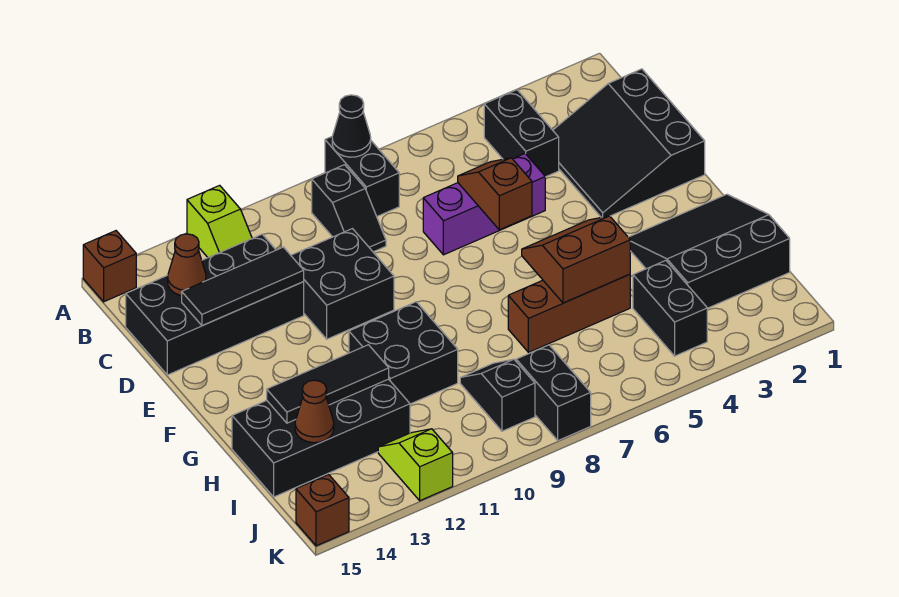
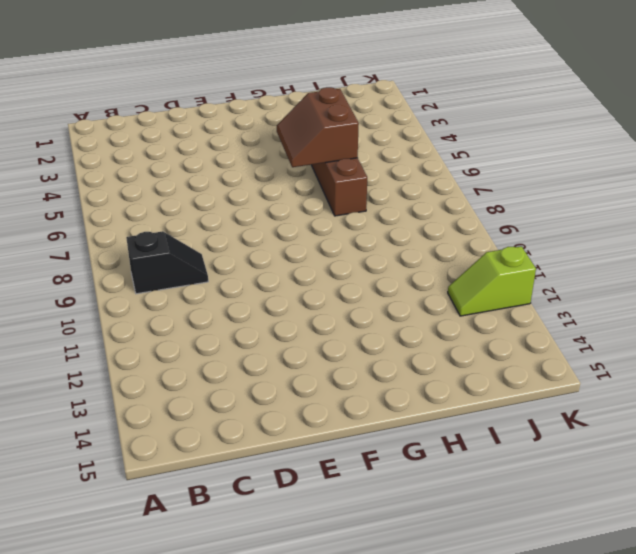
none -> black 1x2 brick [325,137,399,216]
none -> lime 1x2 slope [187,185,252,258]
none -> brown 1x1 brick [83,231,136,302]

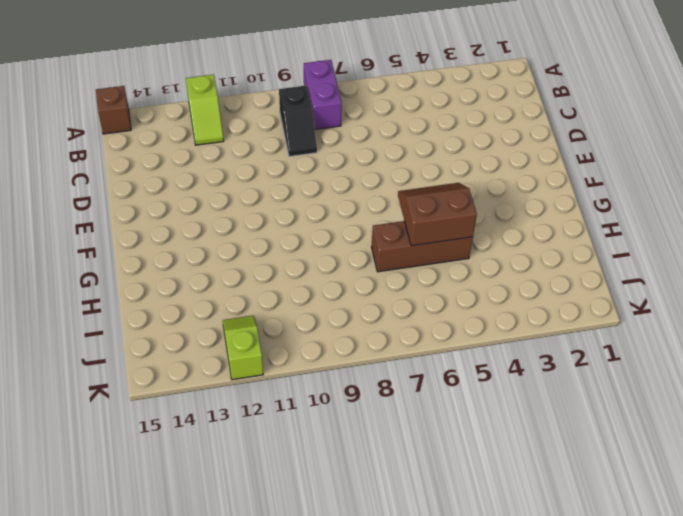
purple 1x2 brick [304,60,342,129] -> black 1x2 brick [325,137,399,216]
none -> black 1x2 brick [484,90,559,177]
none -> black 3x3 slope [553,69,705,217]
none -> black 2x4 brick [126,234,304,375]

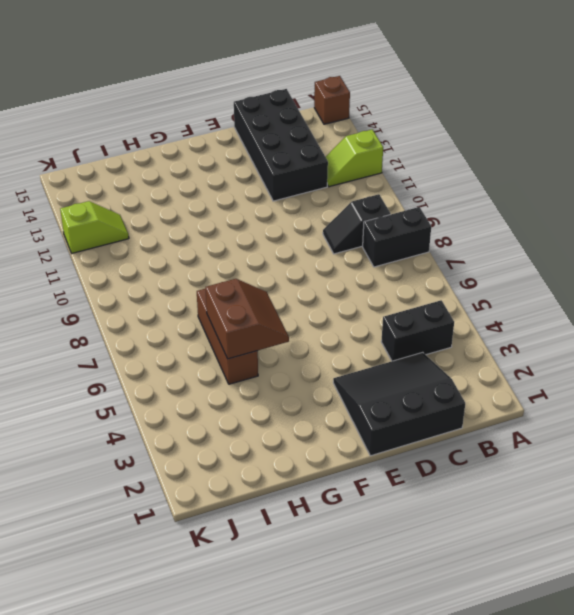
none -> purple 1x3 brick [423,154,545,255]
none -> black 2x2 brick [291,229,394,339]
none -> black 3x3 slope [628,194,790,308]

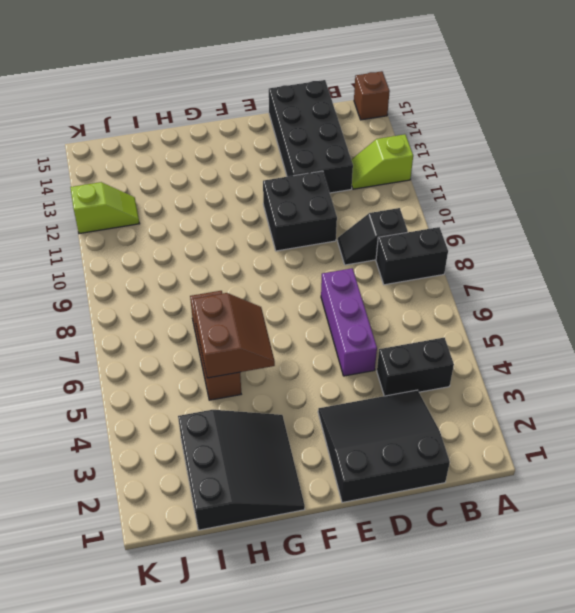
none -> black 2x2 brick [349,302,458,404]
none -> black 2x4 brick [232,379,410,497]
none -> black 1x2 brick [633,261,707,356]

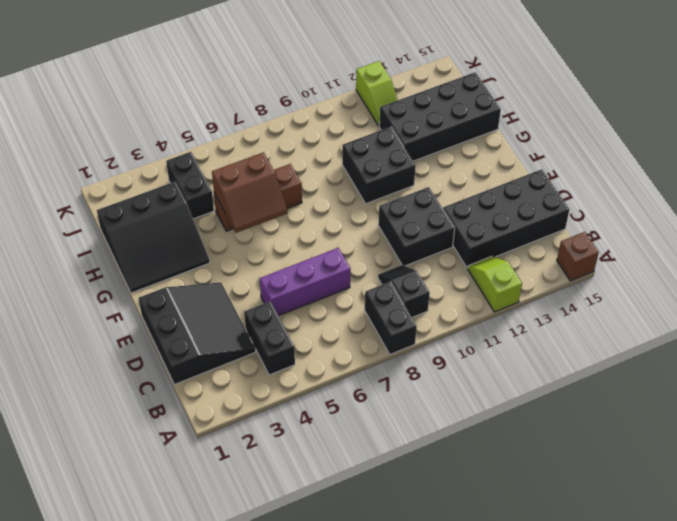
none -> black 1x2 slope [460,359,535,431]
none -> black 1x2 brick [516,345,591,440]
none -> brown 1x1 brick [296,475,349,546]

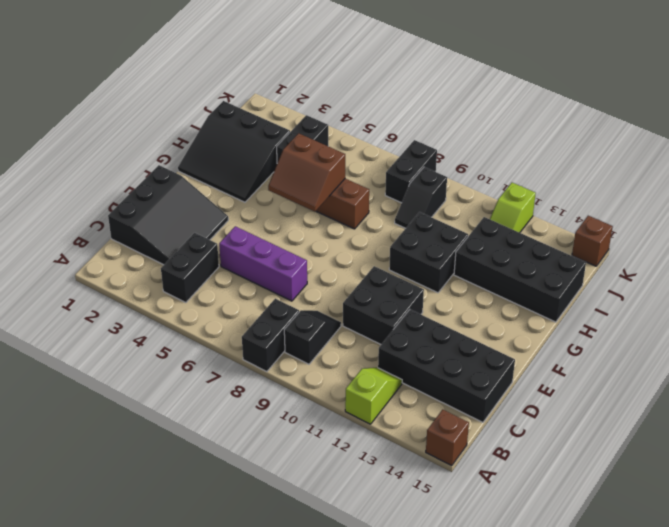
none -> black 1x1 cone [332,95,371,157]
none -> brown 1x1 cone [168,234,206,296]
none -> brown 1x2 slope [458,158,532,230]

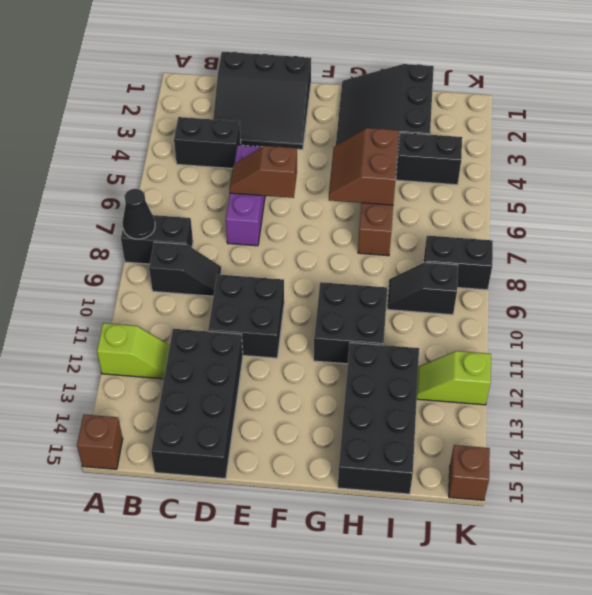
none -> brown 1x1 cone [168,234,206,296]
none -> black 1x3 tile [182,247,304,326]
none -> black 1x3 tile [267,345,389,423]

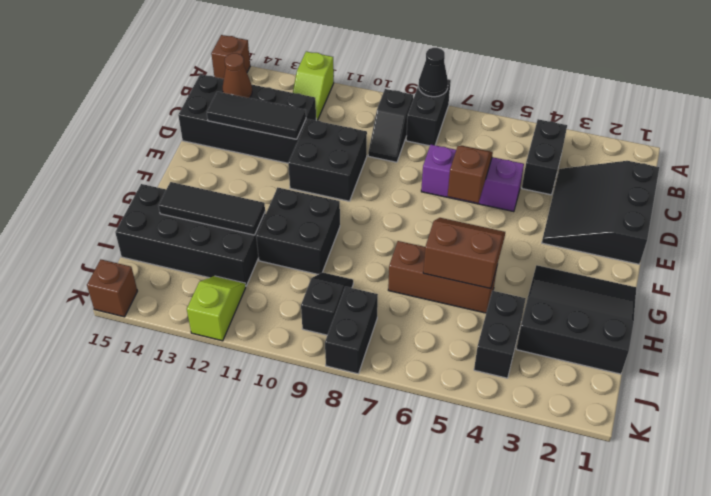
none -> brown 1x1 cone [295,380,334,443]

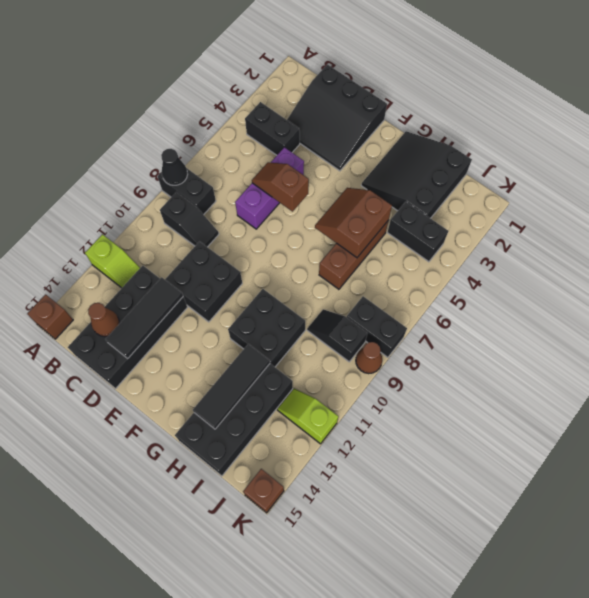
brown 1x1 cone [356,342,382,374] -> brown 1x1 cone moved to [295,380,334,443]

